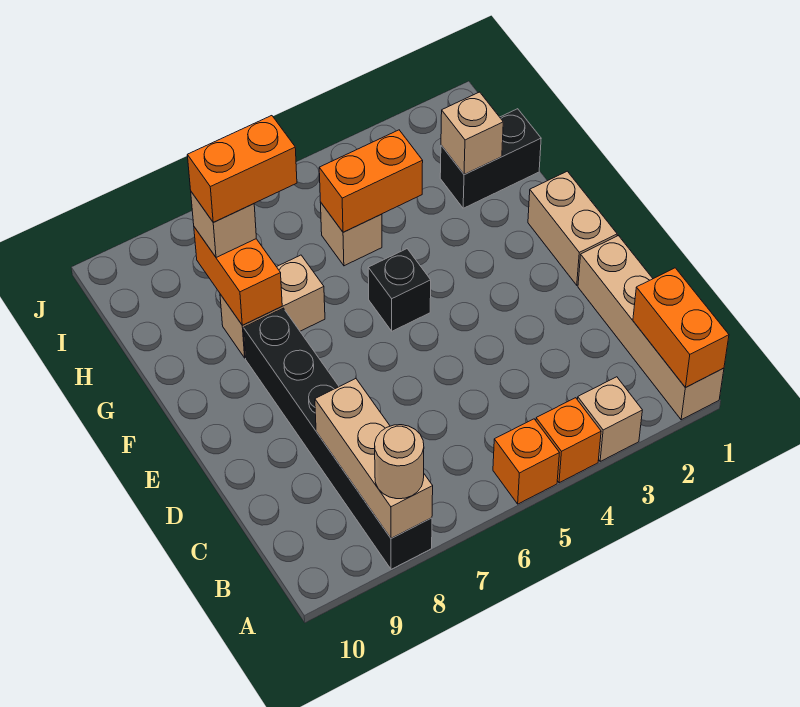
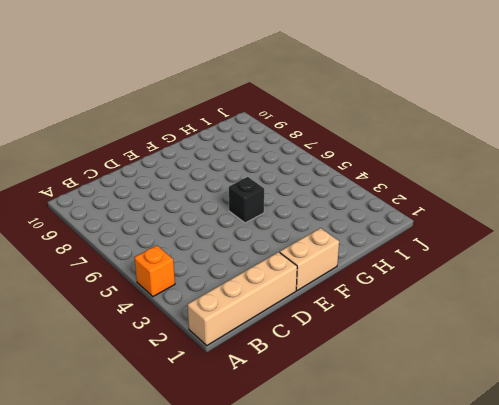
none -> tan 1x1 brick [577,377,642,461]
none -> orange 1x1 brick [493,419,559,504]
none -> black 1x6 brick [244,308,432,569]

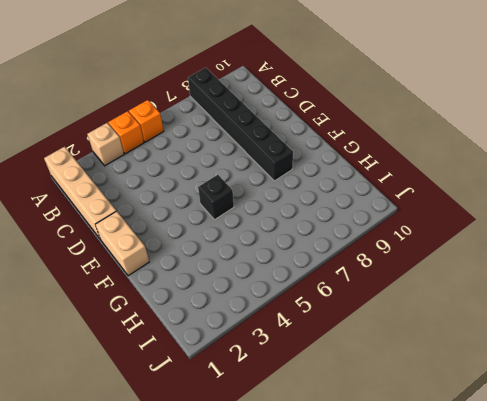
none -> tan 1x2 brick [220,255,325,358]
none -> black 1x2 brick [440,109,541,208]
none -> tan 1x1 brick [320,202,382,266]

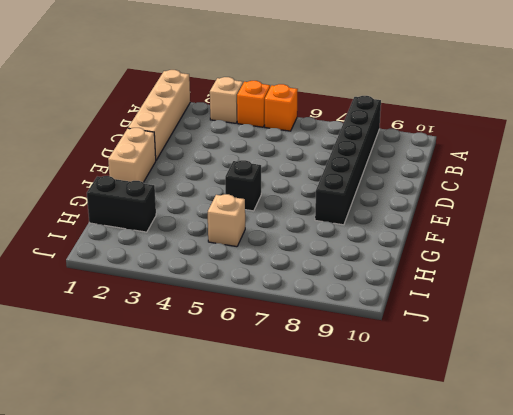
none -> tan 1x2 brick [220,255,325,358]
none -> orange 1x2 brick [633,268,729,387]
none -> tan 1x3 brick [315,378,433,538]

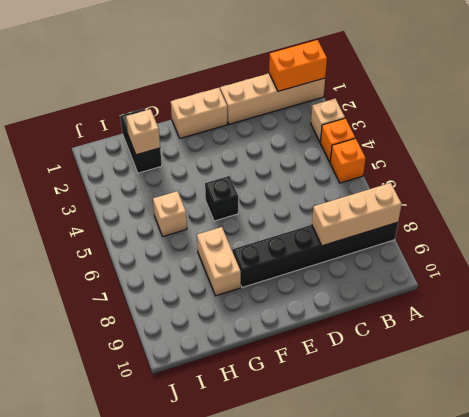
none -> orange 1x2 brick [194,227,282,325]
none -> orange 1x2 brick [319,130,423,232]
none -> tan 1x1 round brick [375,425,424,499]

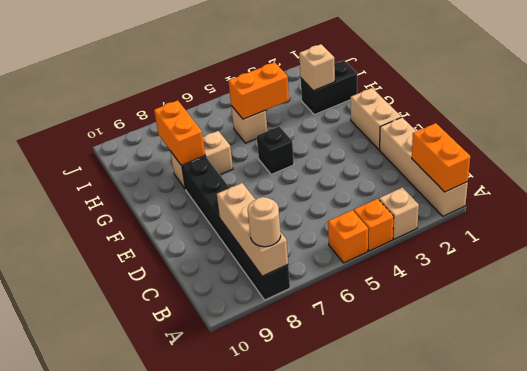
none -> tan 1x1 brick [191,192,256,257]
none -> orange 1x2 brick [187,116,297,222]

